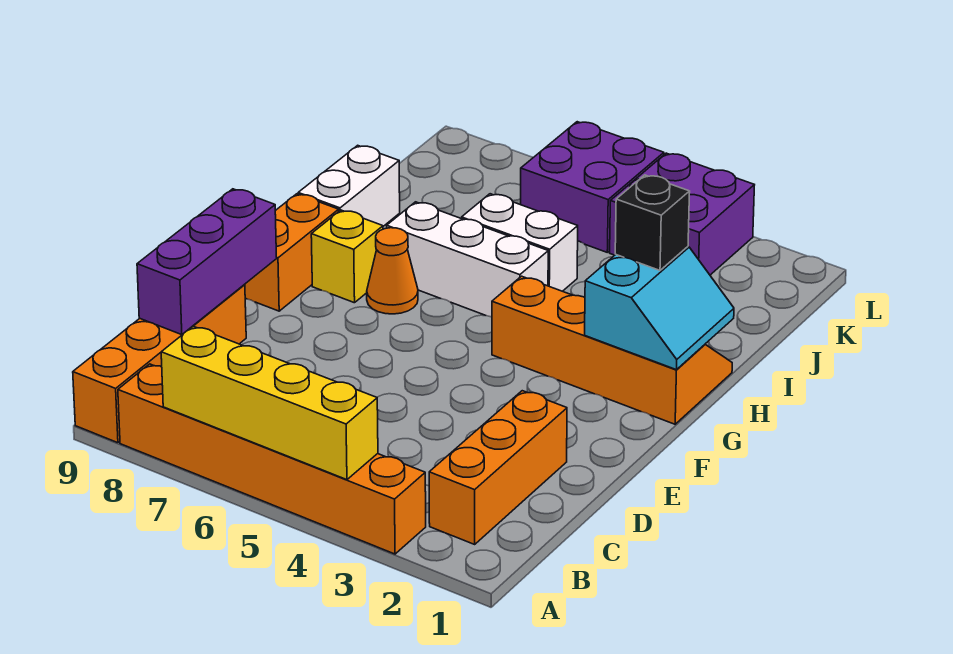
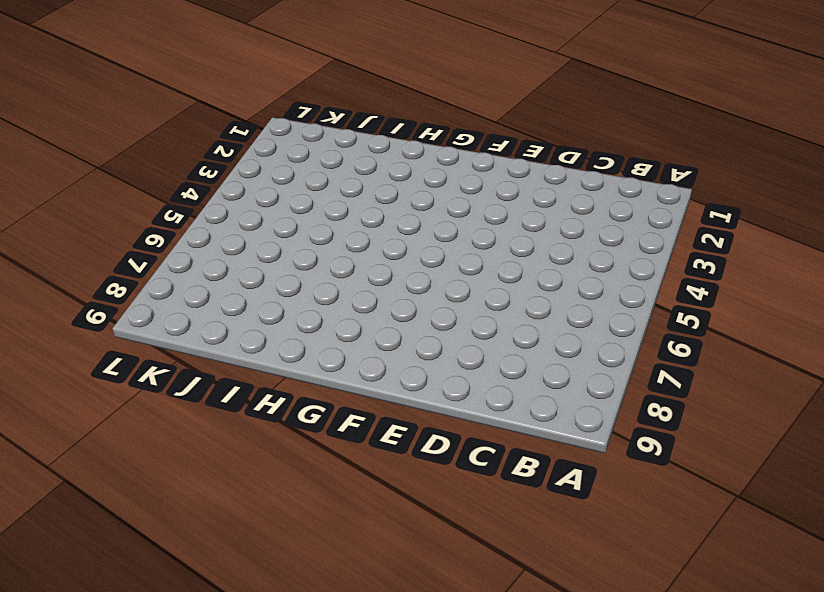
none -> orange 1x6 brick [118,364,426,554]
none -> orange 1x4 brick [73,285,246,443]
none -> orange 1x3 brick [429,391,567,544]

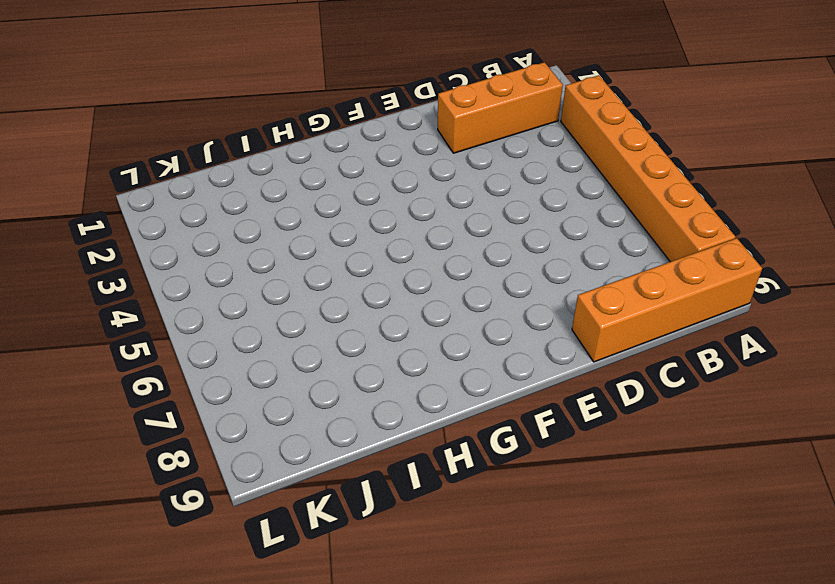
none -> orange 1x2 brick [244,194,339,311]
none -> orange 2x4 slope [492,276,732,424]
none -> orange 1x1 cone [367,228,418,314]

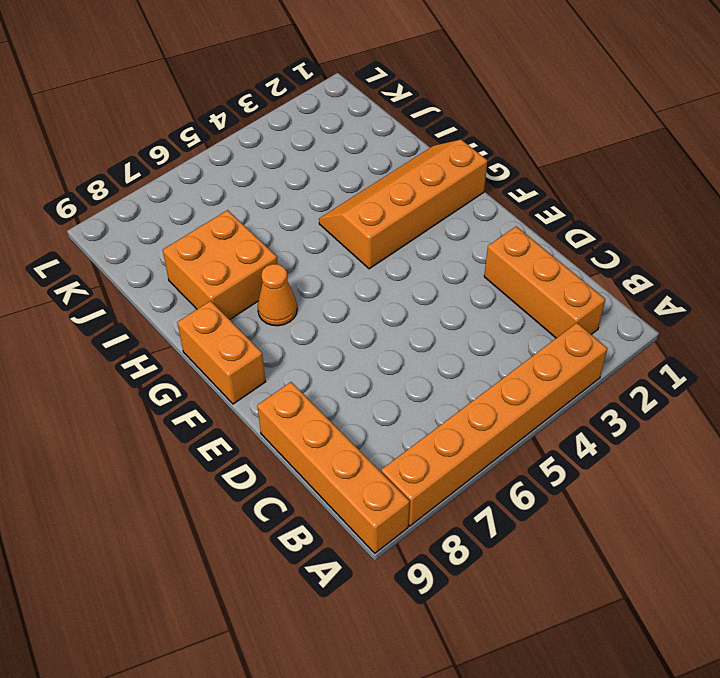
orange 2x2 brick [163,210,277,320] -> white 1x3 brick [387,202,548,317]
none -> yellow 1x1 brick [311,210,383,303]
none -> white 1x2 brick [298,145,400,226]
none -> white 1x2 brick [462,194,578,291]

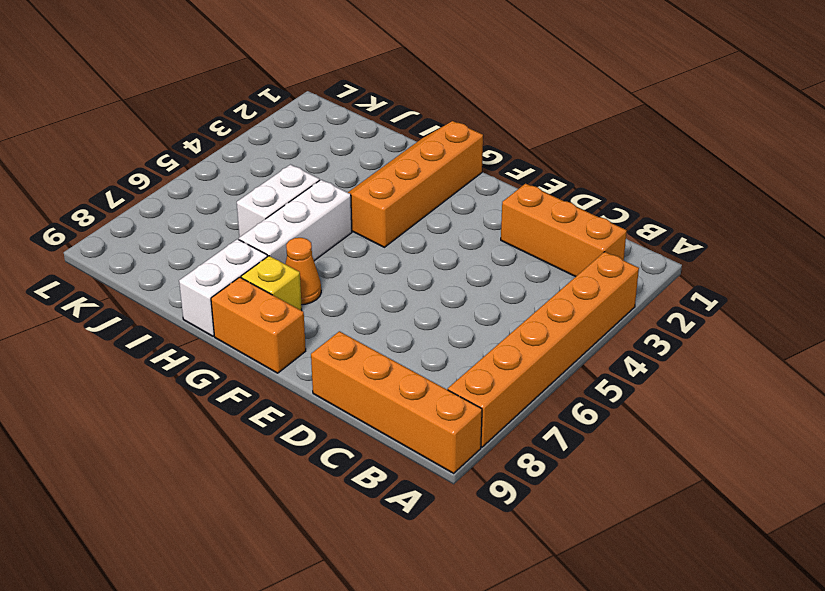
white 1x2 brick [179,239,268,336] -> white 1x2 brick turned to [298,145,400,226]
none -> purple 2x2 brick [610,153,754,275]
none -> purple 2x2 brick [521,122,664,252]
none -> yellow 1x4 brick [161,326,378,480]

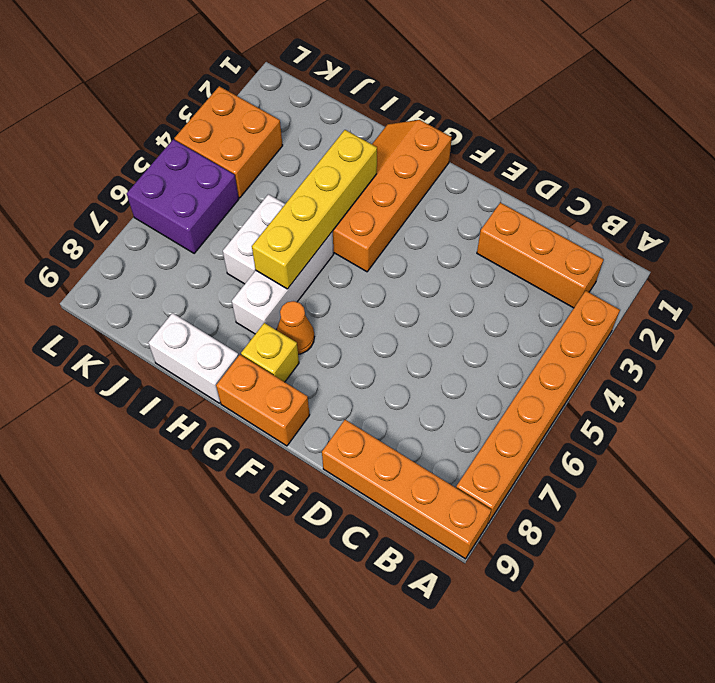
yellow 1x4 brick [252,130,377,289] -> yellow 1x4 brick moved to [161,326,378,480]
orange 2x2 brick [174,86,283,198] -> purple 2x2 brick [610,153,754,275]
none -> purple 1x3 brick [137,189,277,335]
none -> cyan 2x2 slope [585,247,734,370]
none -> black 1x1 brick [615,175,690,270]

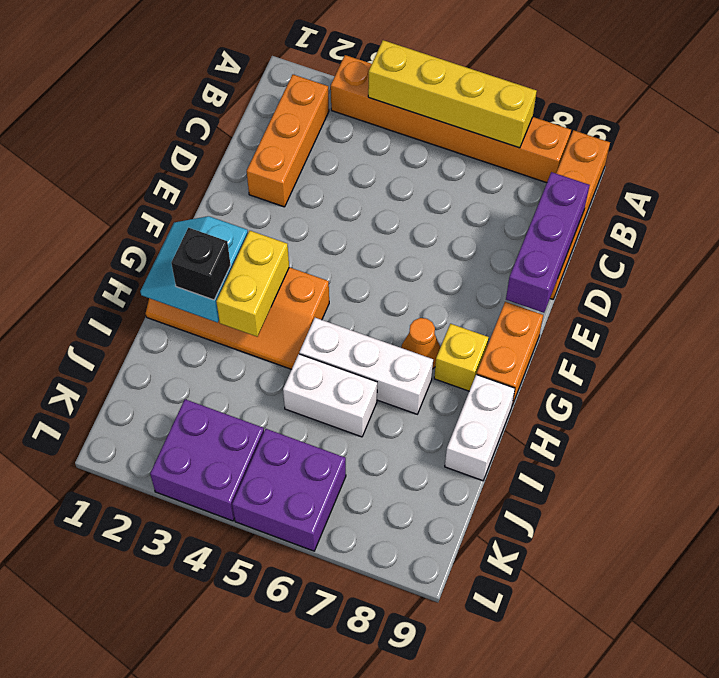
yellow 1x2 brick [216,231,289,337] -> none

